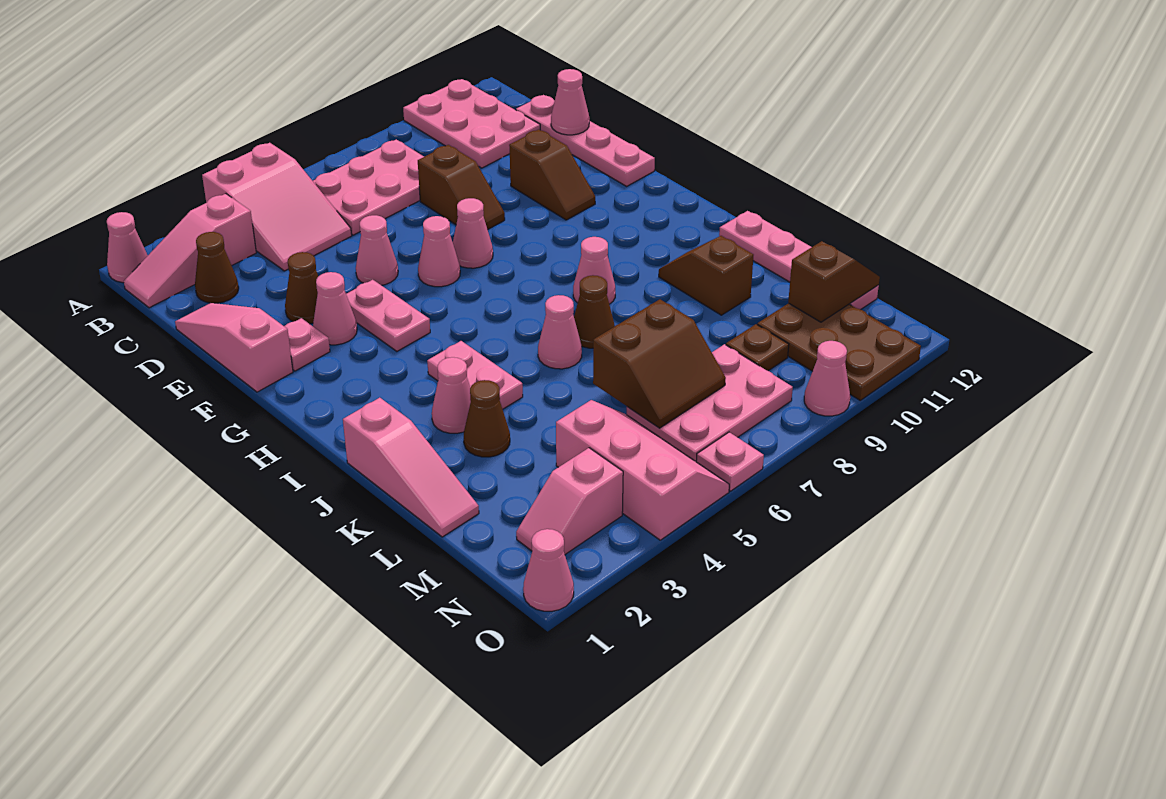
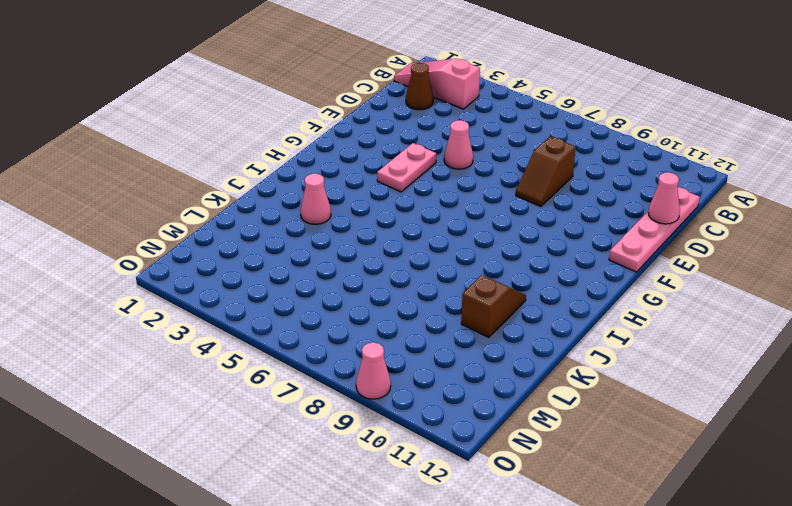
none -> pink 1x1 cone [107,212,148,283]
none -> pink 2x3 slope [202,143,352,271]
none -> pink 2x3 plate [403,79,540,168]
none -> pink 2x3 plate [313,139,424,235]

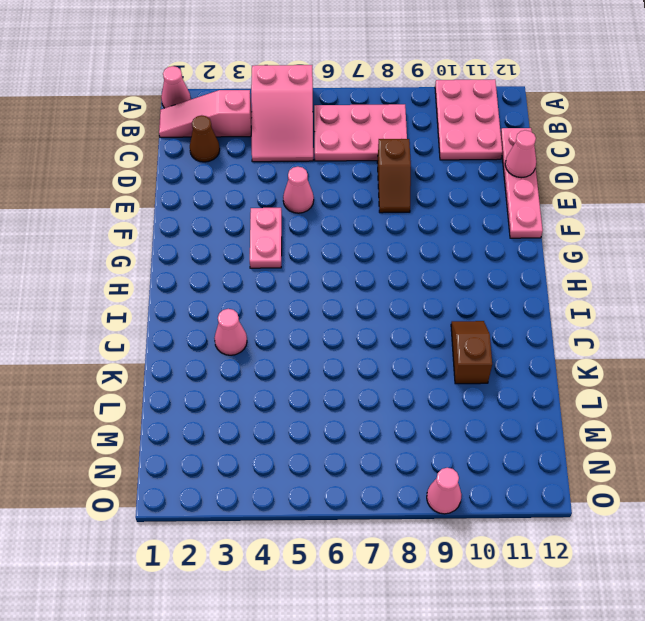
none -> pink 1x3 slope [175,303,293,392]
none -> brown 1x1 cone [285,252,318,324]
none -> brown 1x2 slope [509,129,595,220]
none -> pink 1x1 plate [284,318,330,371]

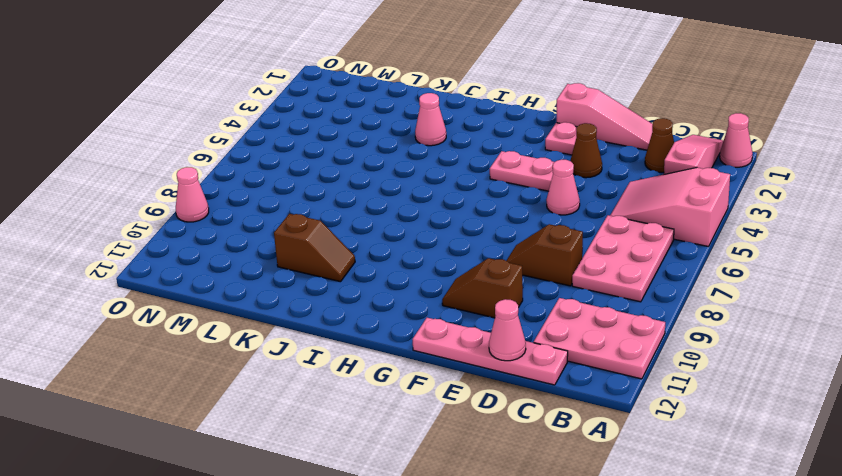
none -> pink 1x1 cone [313,272,357,345]
none -> pink 1x1 cone [418,216,460,287]
none -> pink 1x1 cone [453,198,493,268]
none -> pink 1x2 plate [427,341,523,409]

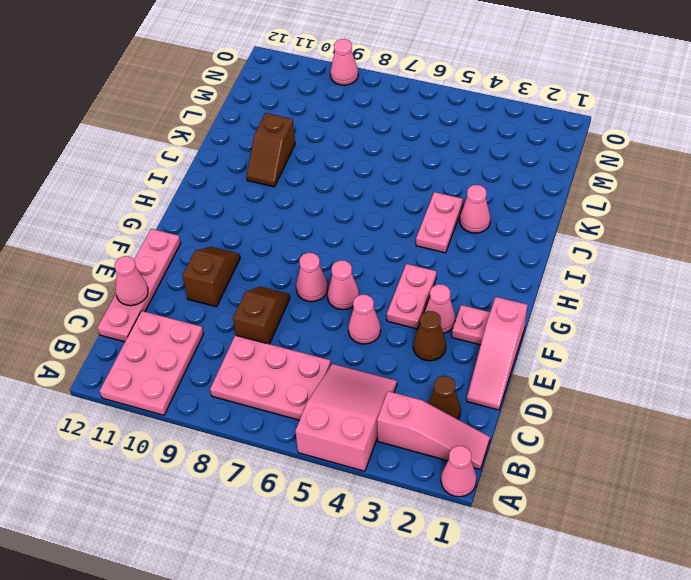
none -> pink 1x1 cone [573,237,615,304]
none -> pink 1x3 slope [343,398,479,537]
none -> pink 1x1 cone [538,295,582,369]
none -> brown 1x1 cone [574,275,615,348]

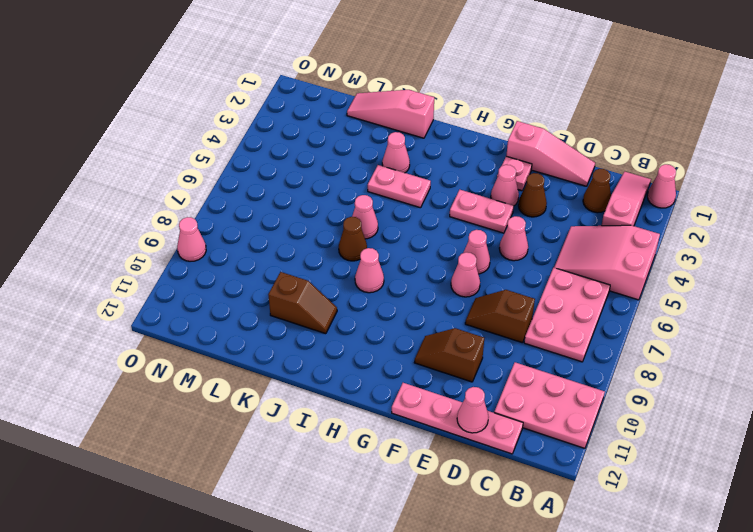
none -> pink 1x4 plate [719,211,879,309]
none -> brown 1x1 cone [464,380,510,457]
none -> pink 2x3 slope [556,400,729,540]
none -> pink 2x3 plate [627,344,793,462]

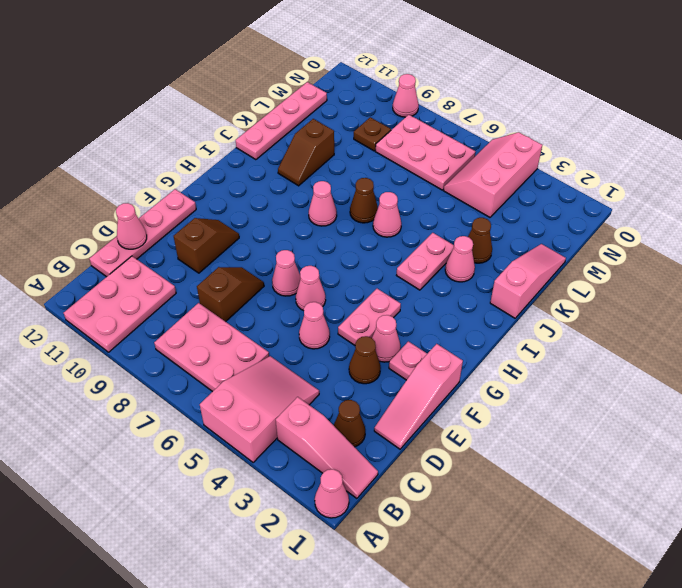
none -> brown 2x3 plate [757,303,921,400]
none -> pink 1x2 slope [516,448,623,554]
none -> pink 1x1 cone [523,529,574,611]
none -> pink 1x1 plate [696,432,764,491]

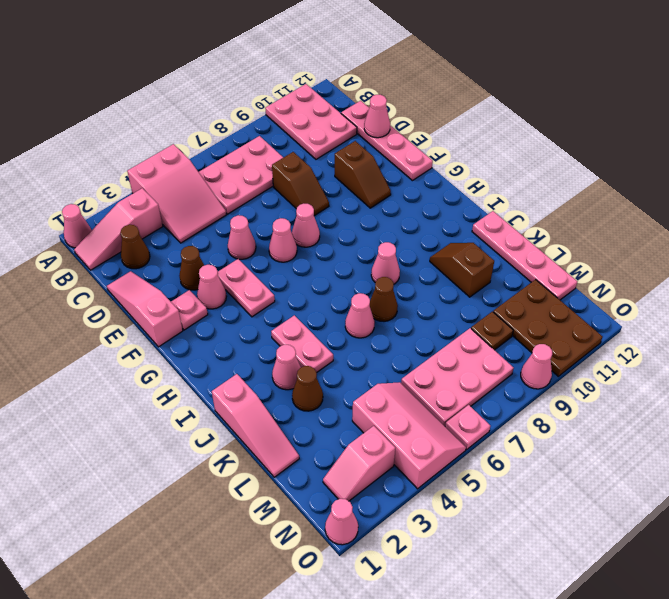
none -> brown 2x2 slope [593,299,726,428]
none -> brown 1x2 slope [788,241,880,322]

